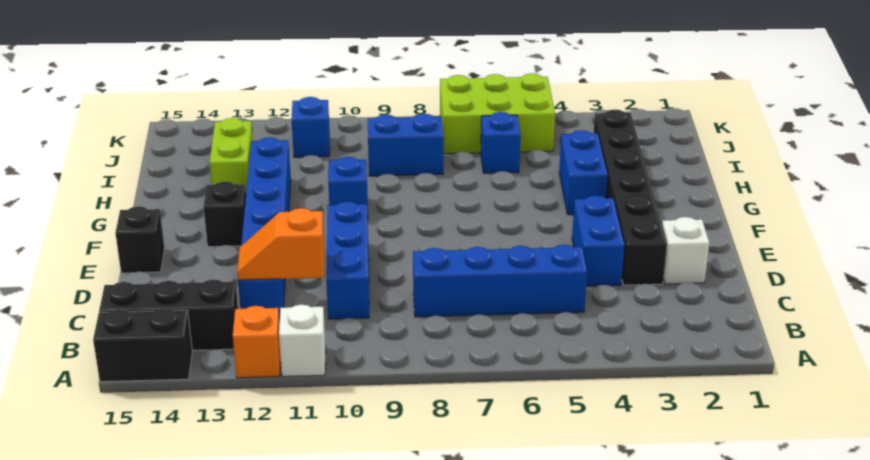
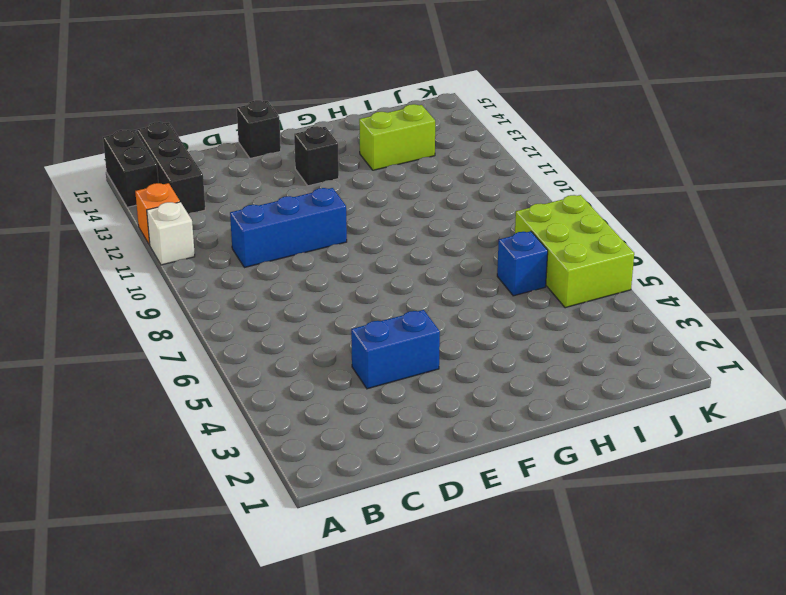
none -> blue 1x4 brick [413,245,587,317]
none -> blue 1x6 brick [238,137,291,320]
none -> white 1x1 brick [662,217,709,284]

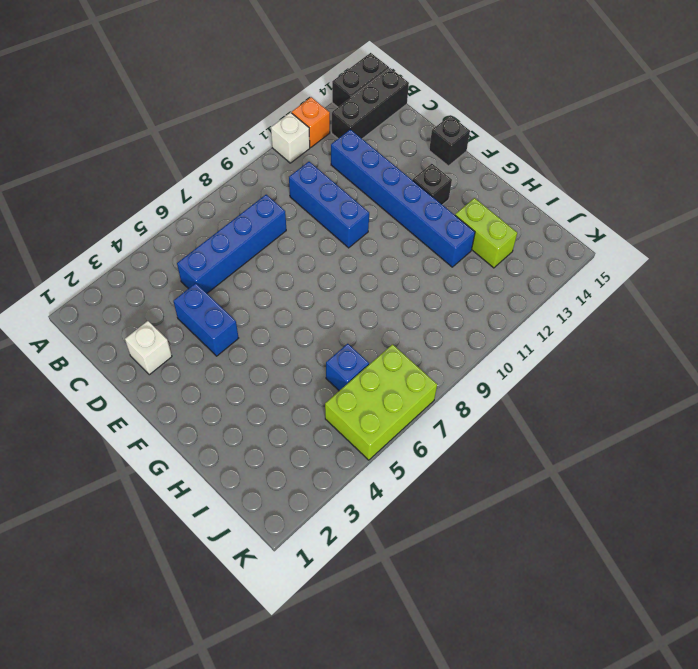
none -> black 1x6 brick [594,109,667,285]
none -> blue 1x2 brick [559,130,608,215]
none -> blue 1x1 brick [328,157,368,218]

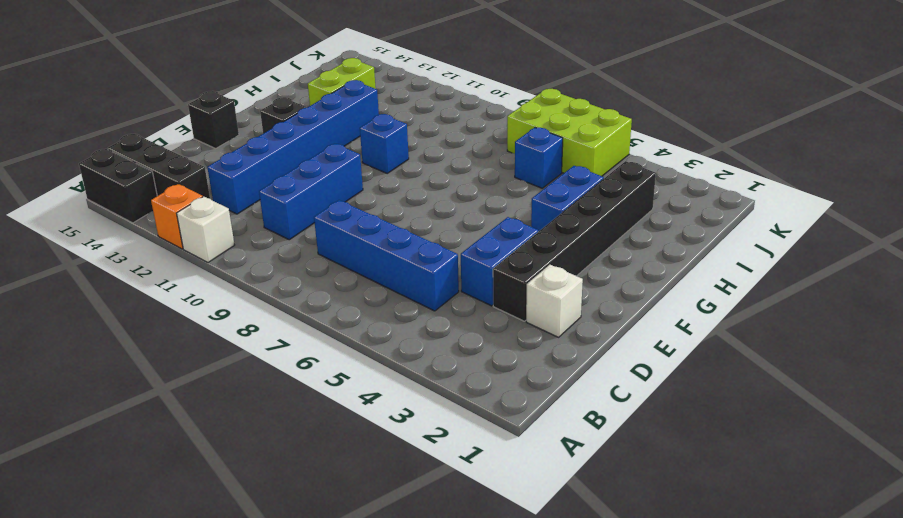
none -> blue 1x2 brick [368,114,444,176]
none -> blue 1x1 brick [291,97,330,157]
none -> orange 1x2 slope [237,208,325,280]

